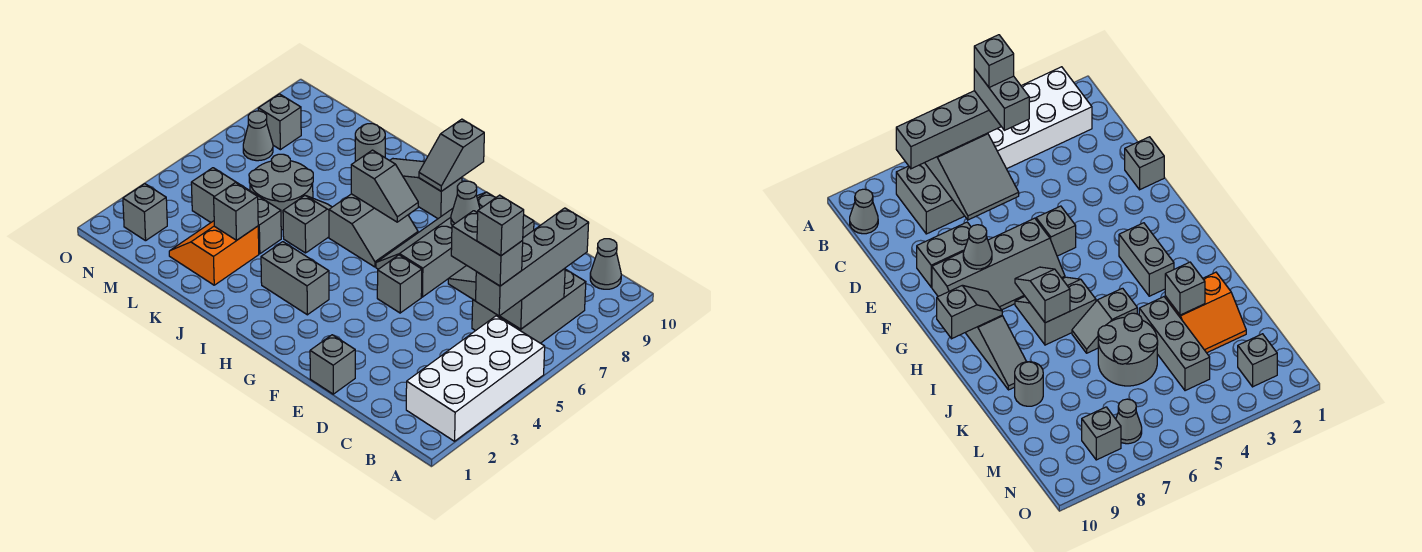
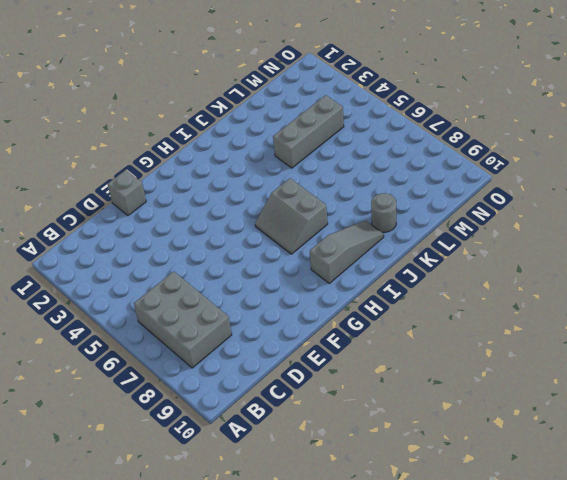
none -> white 2x4 brick [406,316,545,441]
none -> grey 1x1 cone [590,239,621,289]
none -> grey 1x2 brick [917,222,971,287]

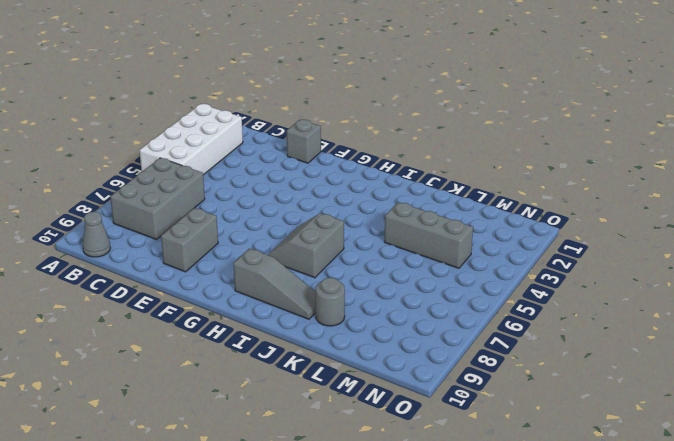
none -> grey 1x1 brick [377,255,422,313]
none -> grey 2x4 slope [376,192,495,297]
none -> grey 1x2 brick [261,242,329,315]

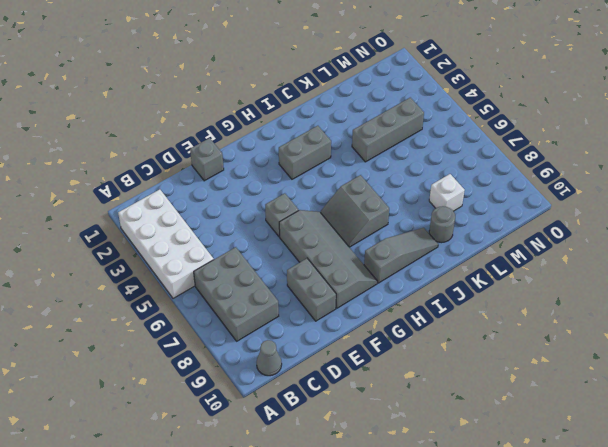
white 1x1 brick [429,174,465,211] -> none
none -> grey 1x2 slope [283,196,332,253]
none -> orange 2x2 slope [169,221,259,285]
none -> grey 2x2 round brick [249,154,313,230]

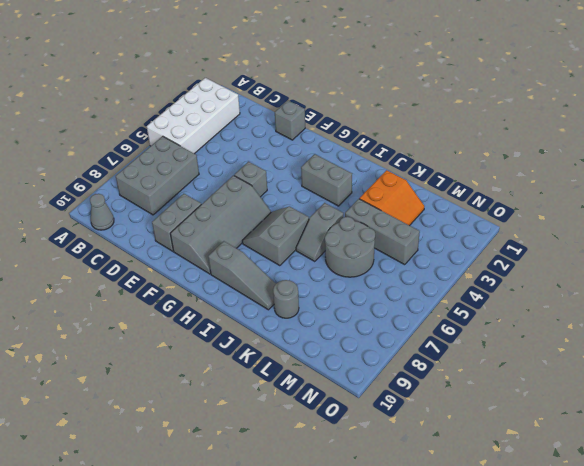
none -> grey 1x1 brick [123,184,167,241]
none -> grey 1x1 cone [243,111,273,161]
none -> grey 1x1 brick [258,94,301,150]

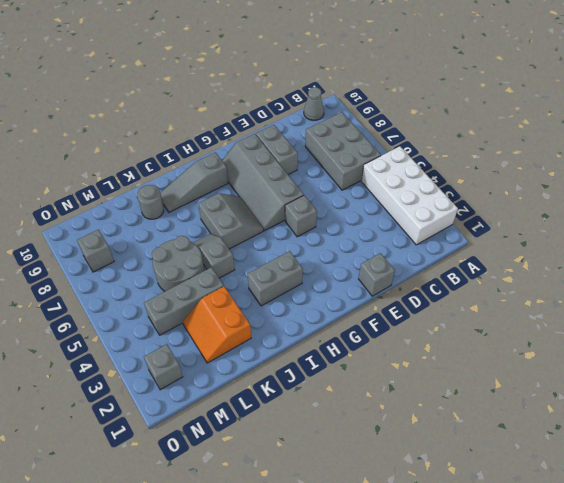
none -> grey 1x1 cone [243,111,273,161]
none -> grey 2x3 slope [448,265,565,329]
none -> grey 1x1 cone [451,181,480,225]

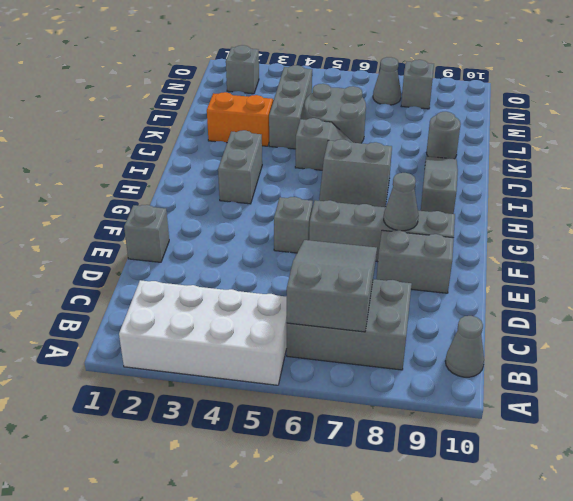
none -> grey 1x2 slope [351,150,418,222]
none -> grey 1x2 slope [419,119,484,191]
none -> grey 1x1 brick [214,183,258,241]

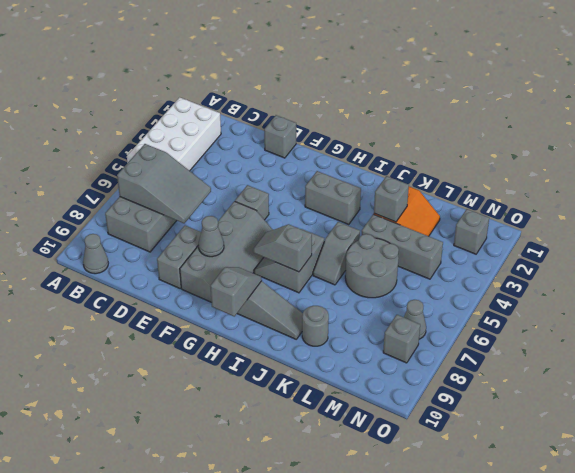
none -> grey 1x4 brick [476,208,589,316]
none -> grey 1x2 brick [451,211,523,286]
none -> grey 1x1 brick [477,195,524,256]

